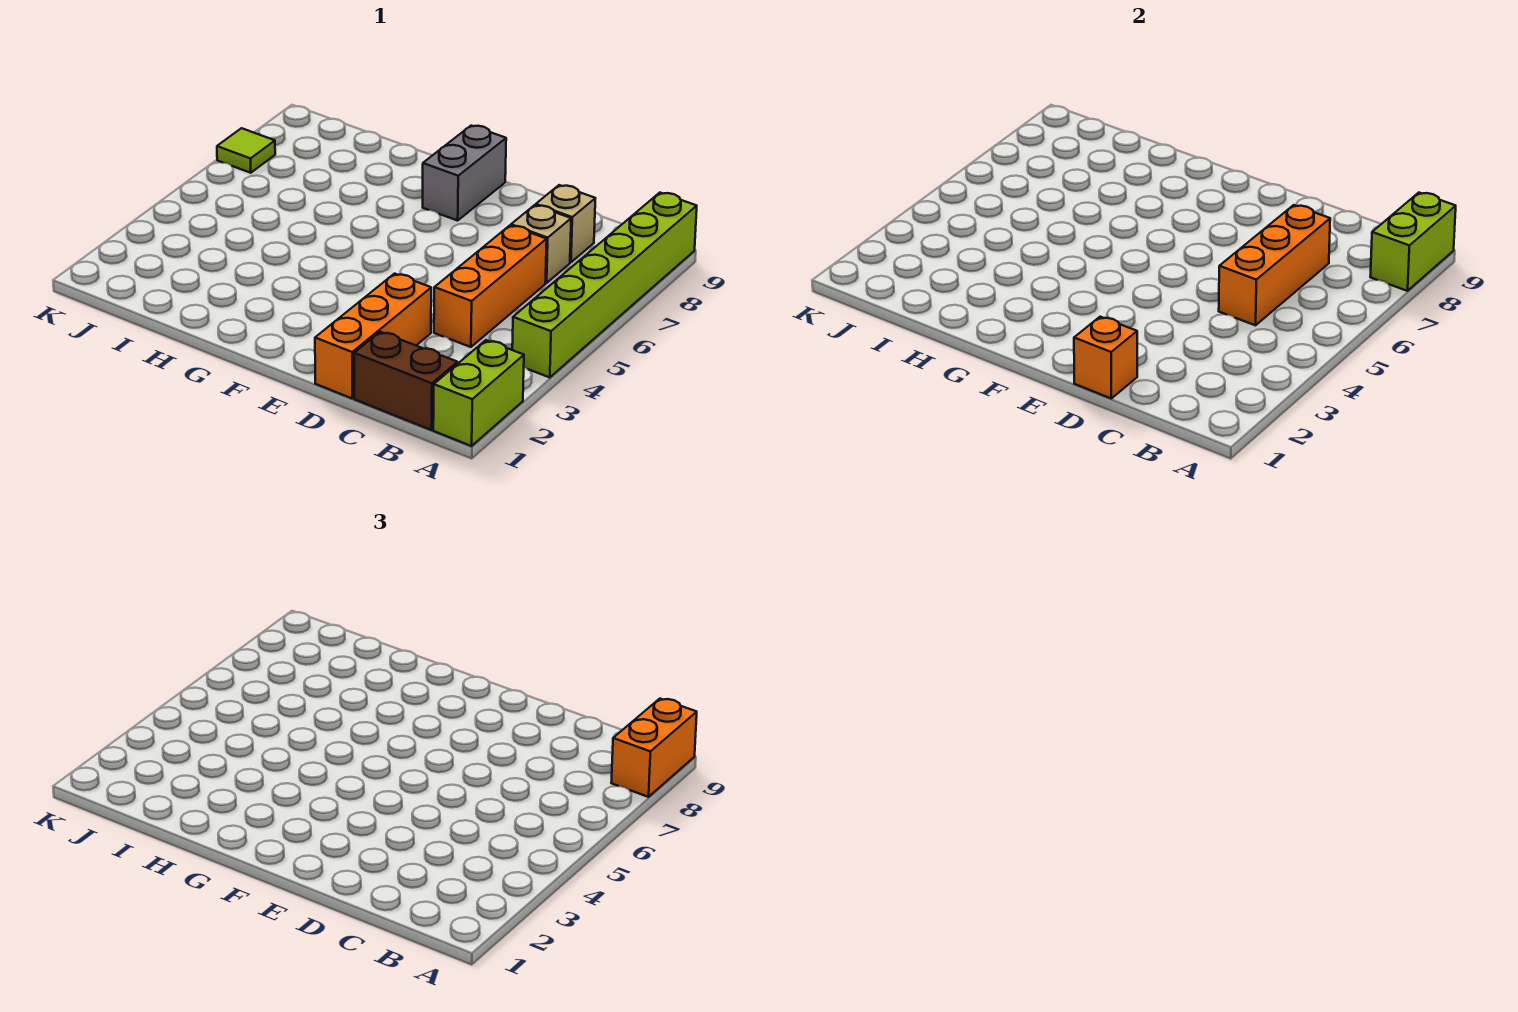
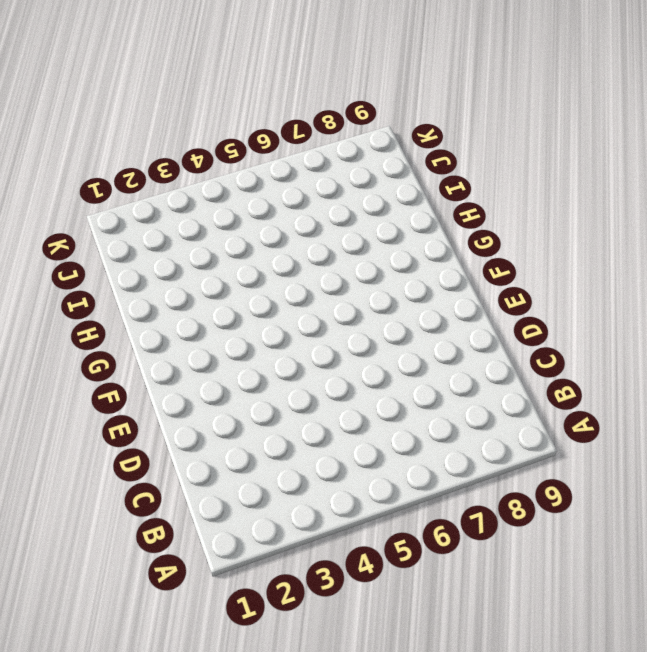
none -> lime 1x2 brick [433,340,524,446]
none -> lime 1x6 brick [512,193,697,378]
none -> brown 1x2 brick [354,332,457,430]

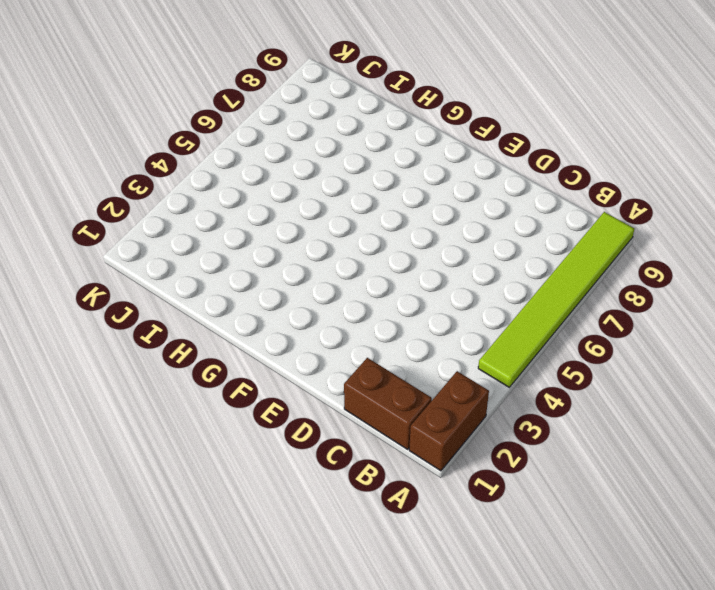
brown 1x2 brick [409,371,489,471] -> lime 1x2 brick [433,340,524,446]
lime 1x6 tile [478,212,634,387] -> lime 1x6 brick [512,193,697,378]
none -> orange 1x3 brick [434,225,547,347]
none -> tan 1x1 brick [511,205,571,283]
none -> tan 1x1 brick [536,185,595,262]

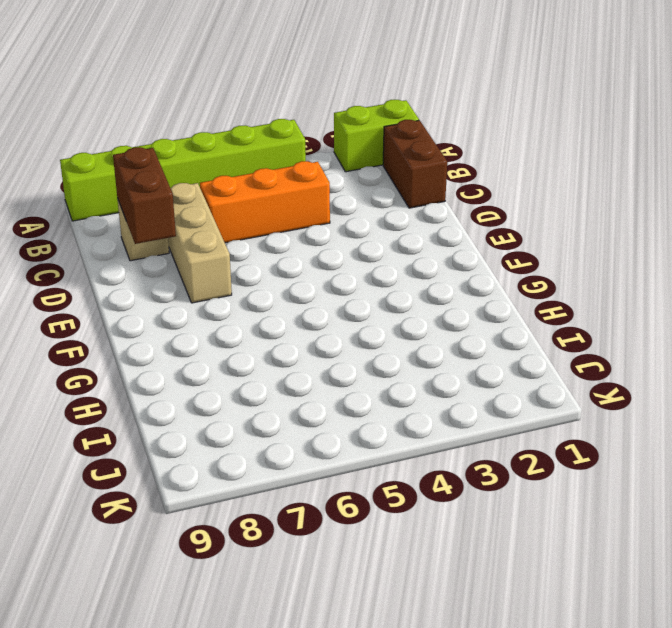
tan 1x3 brick [168,183,232,303] -> tan 1x1 brick [511,205,571,283]
brown 1x2 brick [113,147,176,244] -> none
none -> orange 1x3 brick [315,274,431,398]
none -> grey 1x2 brick [423,126,506,221]
none -> lime 1x1 tile [217,128,275,173]

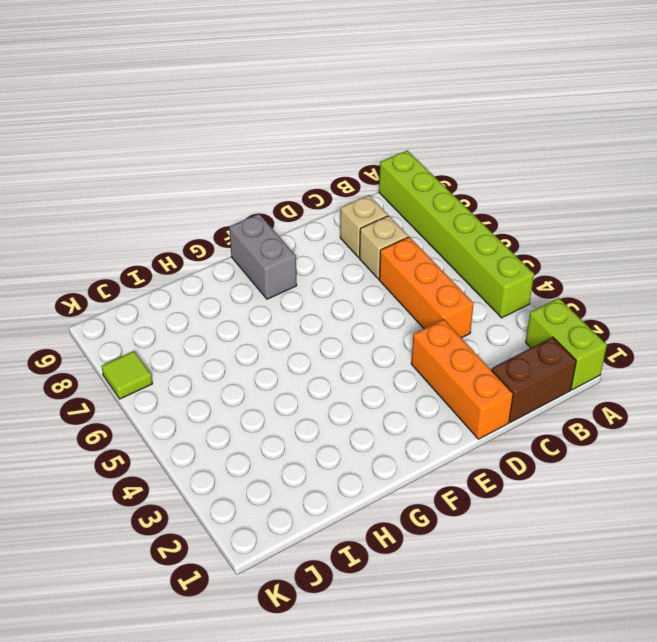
none -> lime 1x2 brick [1370,193,1456,291]
none -> orange 1x3 brick [1219,205,1330,325]
none -> orange 1x1 brick [1074,317,1137,398]

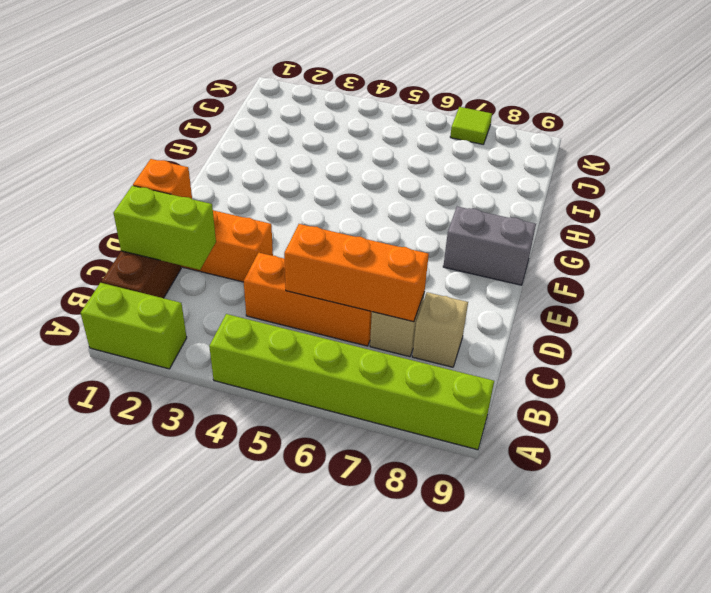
lime 1x2 brick [114,186,216,270] -> lime 1x2 brick moved to [1370,193,1456,291]
none -> orange 1x2 brick [611,699,697,797]

